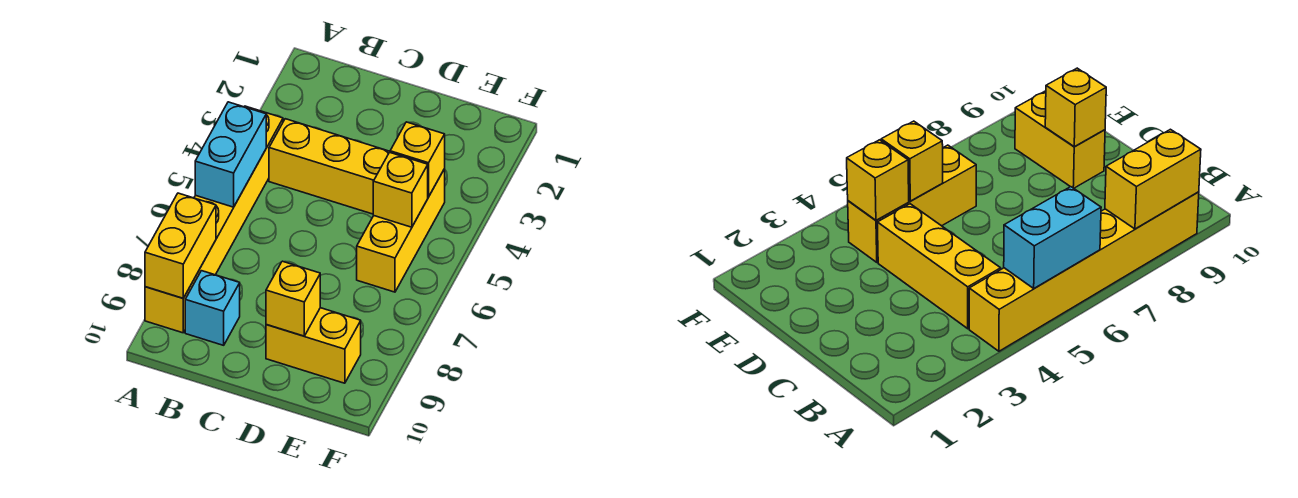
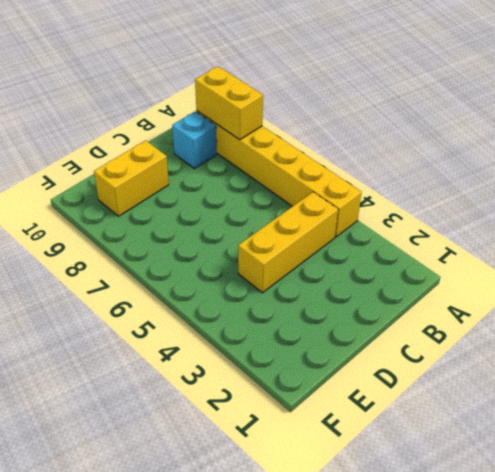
none -> yellow 1x3 brick [357,169,445,292]
none -> cyan 1x2 brick [195,102,266,207]

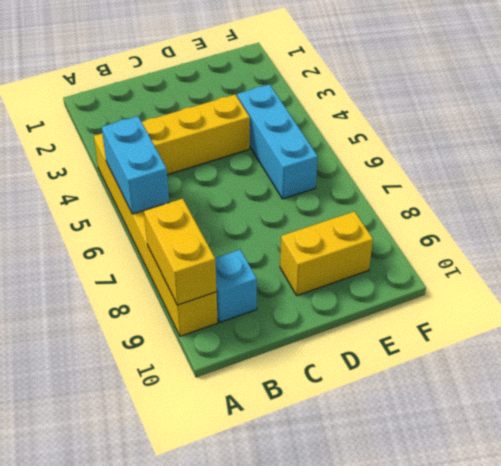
cyan 1x3 brick [237,84,318,199] -> yellow 1x3 brick [357,169,445,292]
none -> yellow 1x1 brick [266,261,320,336]
none -> yellow 1x1 brick [390,122,445,197]

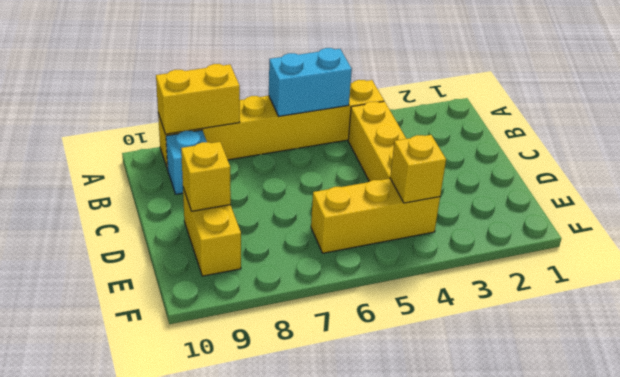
none -> yellow 1x1 brick [373,152,428,227]

